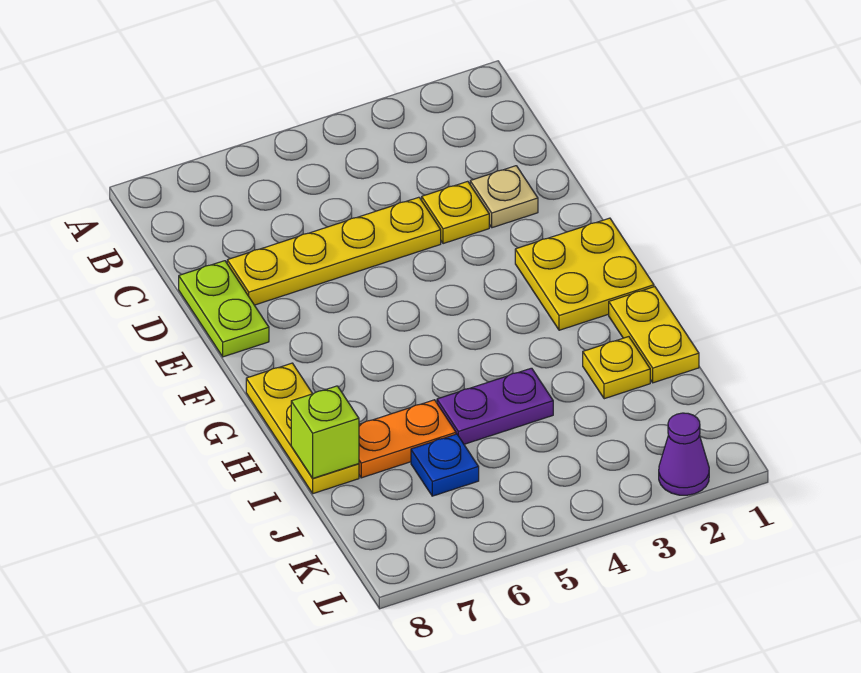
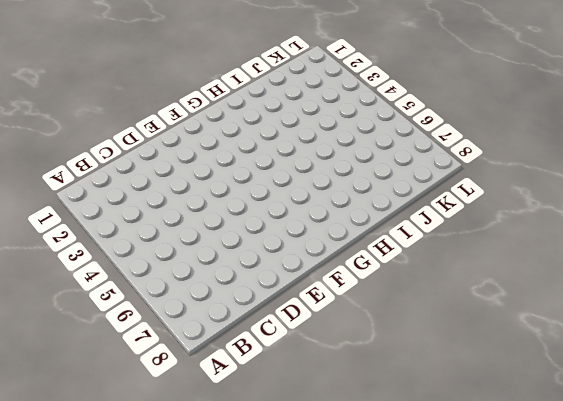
none -> tan 1x1 plate [470,166,538,228]
none -> yellow 1x1 plate [422,181,489,244]
none -> yellow 1x4 plate [227,197,441,305]

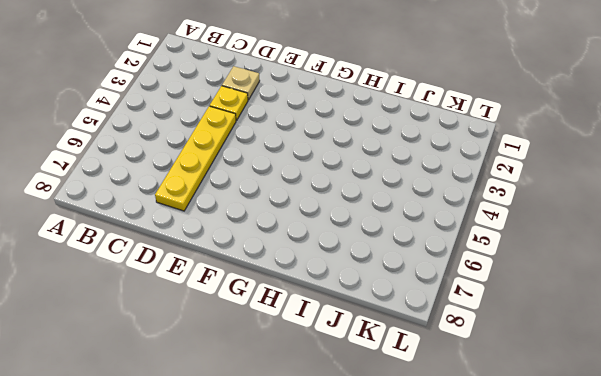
none -> lime 1x2 plate [179,261,269,357]
none -> yellow 2x2 plate [515,218,654,330]
none -> yellow 1x3 plate [246,363,359,494]

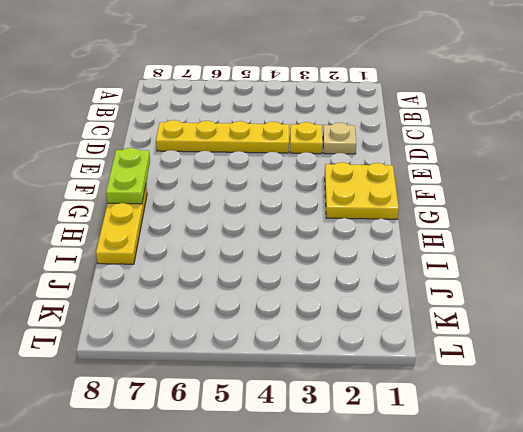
lime 1x2 plate [106,148,150,204] -> lime 1x2 plate moved to [179,261,269,357]
none -> yellow 1x2 plate [609,287,699,383]
none -> yellow 1x1 plate [583,337,650,399]
none -> purple 1x2 plate [437,368,553,444]

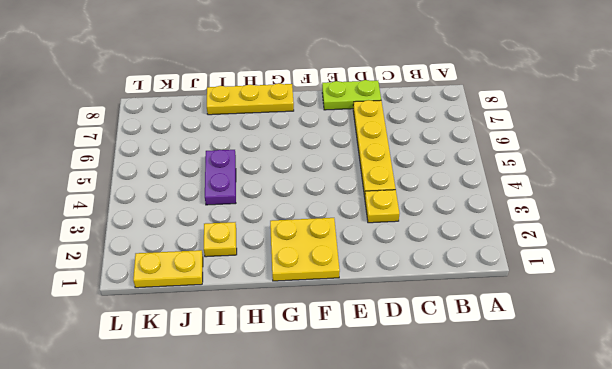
yellow 1x2 plate [133,250,203,288] -> yellow 1x2 plate moved to [609,287,699,383]
none -> tan 1x1 plate [470,166,538,228]
none -> orange 1x2 plate [359,400,456,478]
none -> blue 1x1 plate [411,434,479,496]

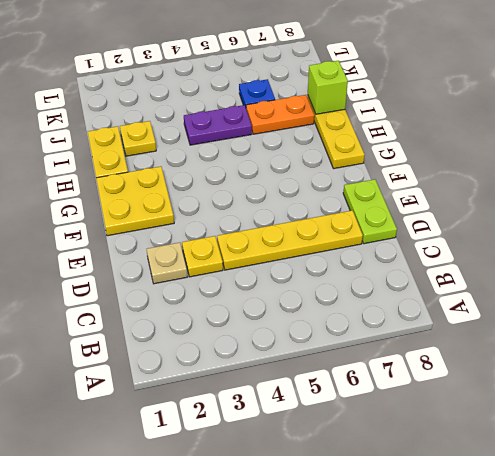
none -> purple 1x1 cone [659,413,709,495]

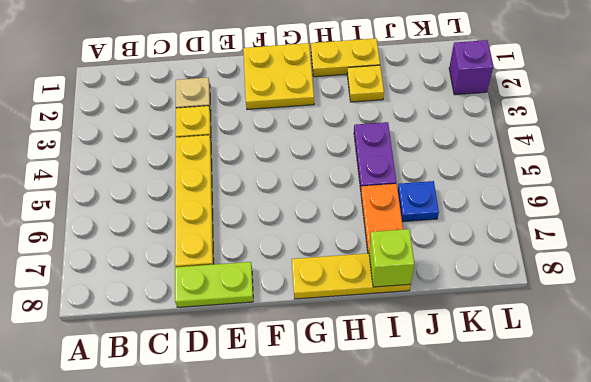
purple 1x1 brick [449,40,493,95] -> purple 1x1 cone [659,413,709,495]

